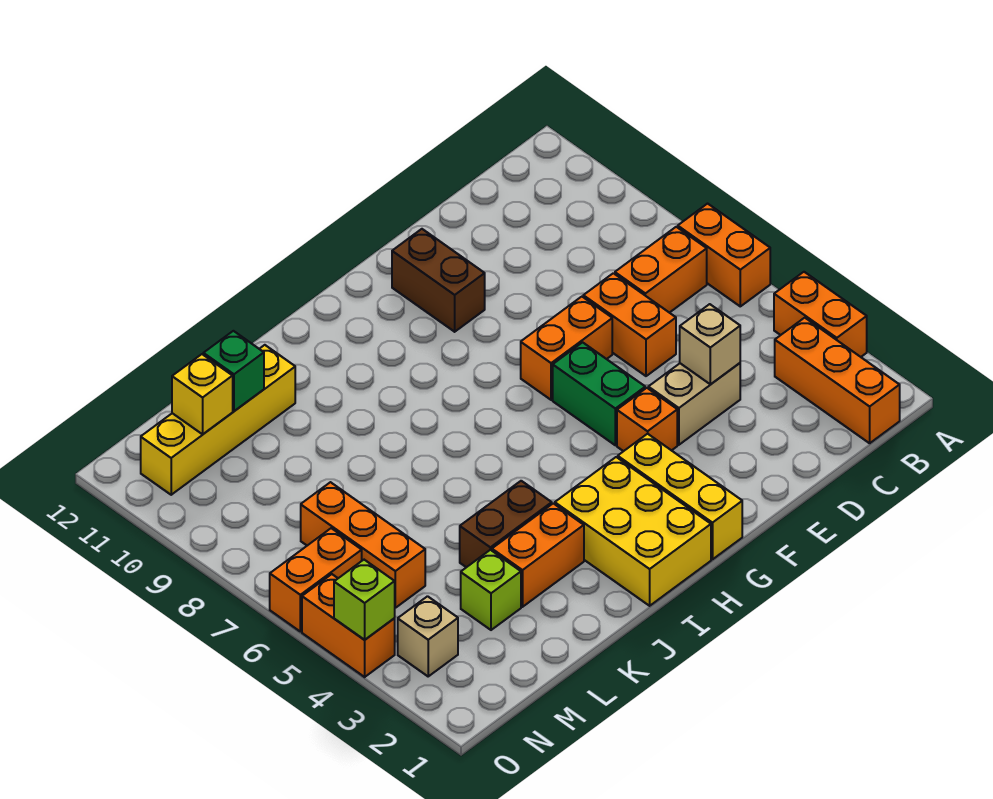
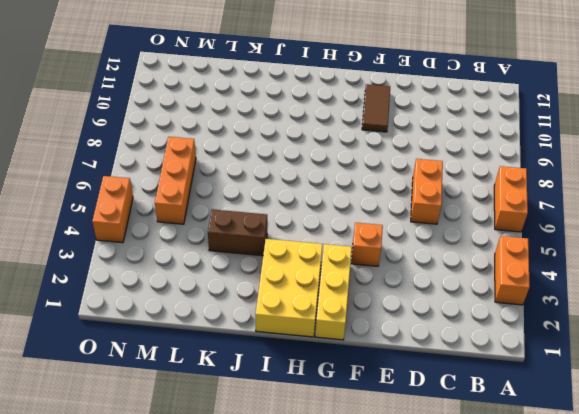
brown 1x2 tile [362,84,390,132] -> brown 1x2 brick [392,229,485,332]
none -> orange 1x3 brick [775,318,900,443]
none -> orange 1x2 brick [615,227,707,313]
none -> tan 1x2 brick [648,363,740,445]

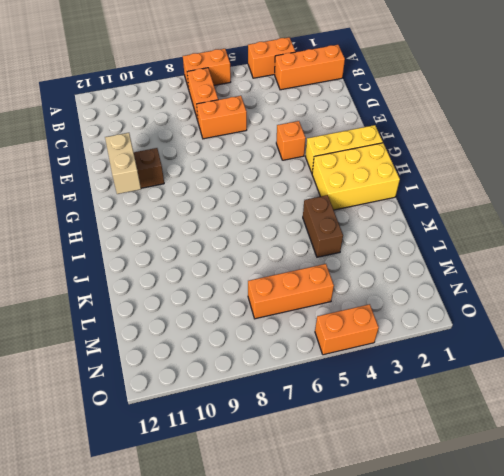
tan 1x2 brick [105,133,141,194] -> tan 1x2 brick moved to [648,363,740,445]
none -> orange 1x2 brick [521,297,612,400]
none -> green 1x2 brick [553,342,645,445]
none -> orange 1x2 brick [492,503,584,607]

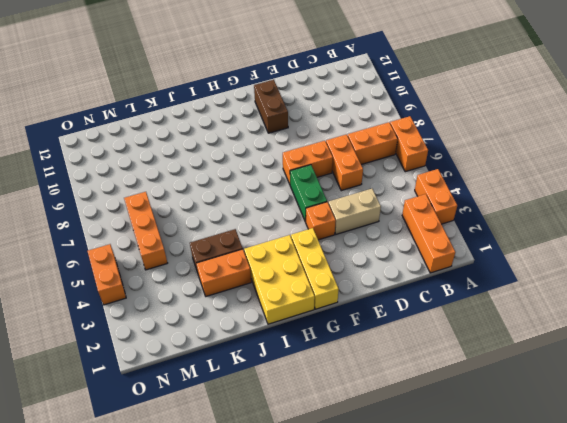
none -> yellow 1x4 brick [141,345,295,495]
none -> lime 1x1 brick [461,550,521,630]
none -> tan 1x1 brick [398,596,458,676]

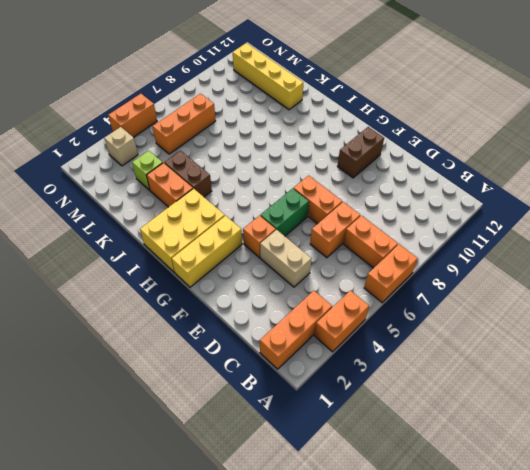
none -> orange 1x2 brick [270,528,362,632]
none -> tan 1x1 brick [680,304,740,384]
none -> green 1x1 brick [203,331,264,411]

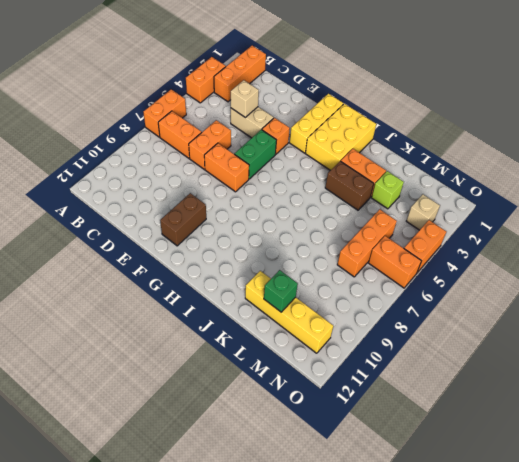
none -> yellow 1x1 brick [172,354,233,434]
none -> lime 1x1 brick [334,560,395,640]

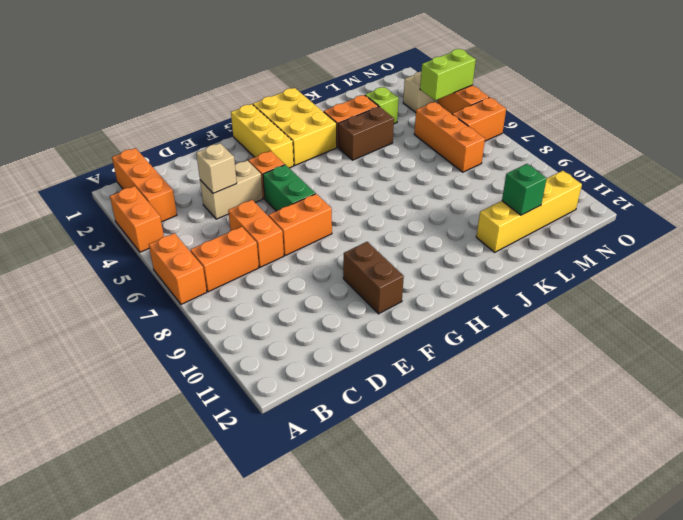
lime 1x2 brick [420,49,476,100] -> lime 1x1 brick [334,560,395,640]
none -> yellow 1x1 brick [172,354,233,434]

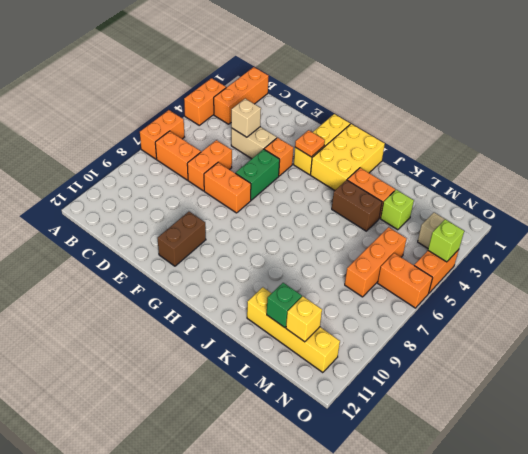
orange 1x1 plate [295,130,325,157] -> none

